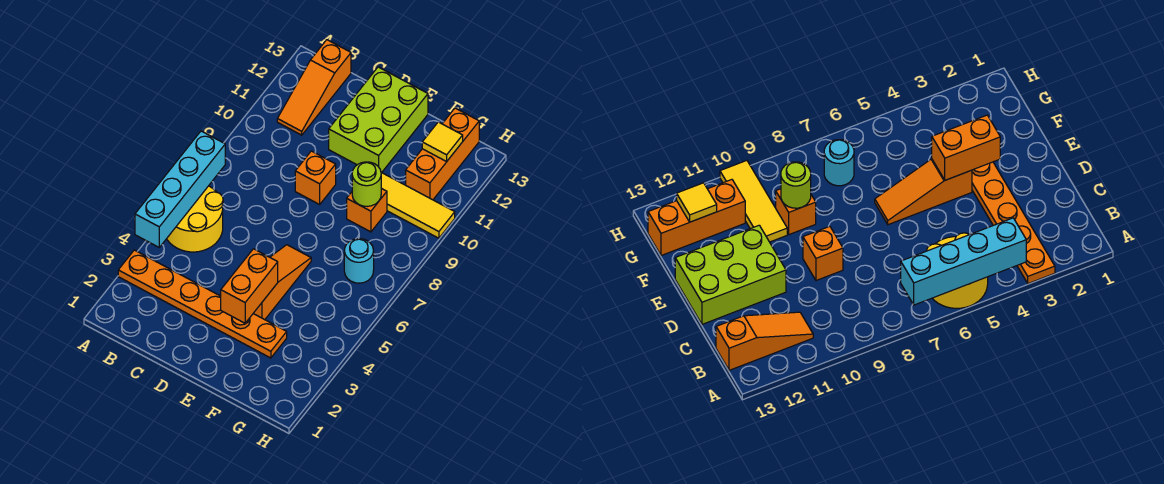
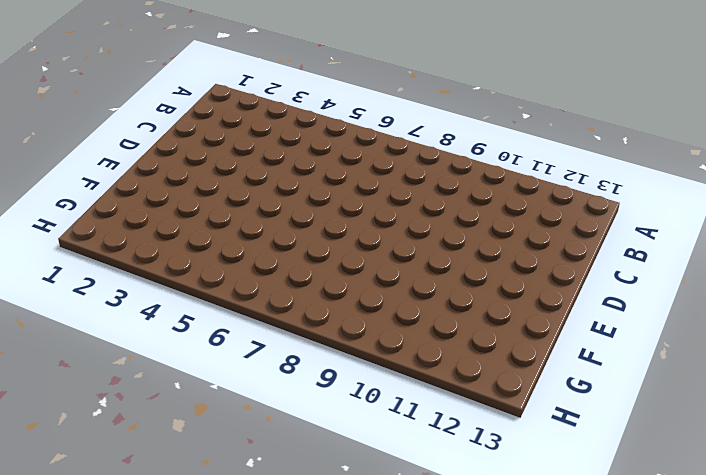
none -> orange 1x6 plate [118,250,287,358]
none -> yellow 2x2 round brick [167,186,223,252]
none -> orange 1x3 slope [277,40,351,135]

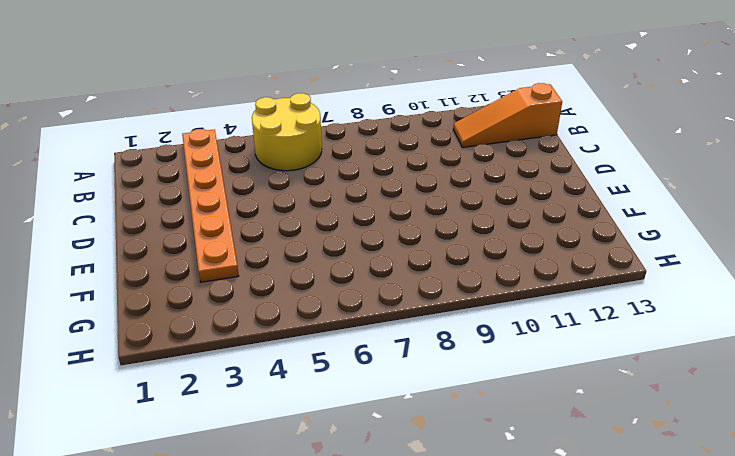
none -> orange 1x1 brick [295,151,336,204]
none -> lime 2x3 brick [329,67,428,173]
none -> orange 1x3 slope [253,245,311,320]

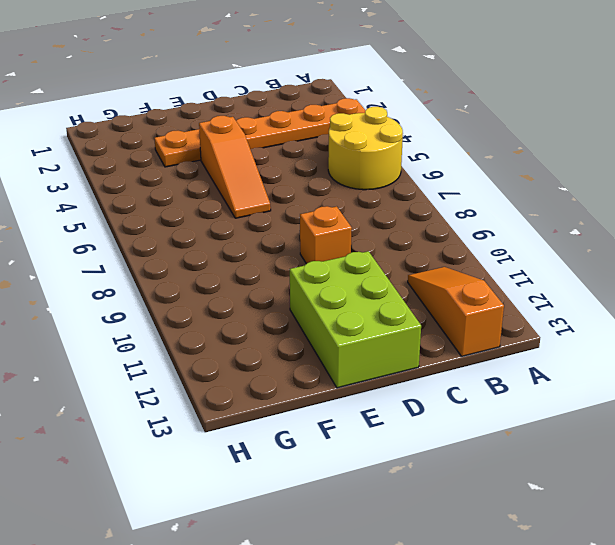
none -> orange 1x1 brick [347,188,387,232]
none -> yellow 1x3 tile [381,173,455,238]
none -> cyan 1x1 round brick [344,239,374,283]

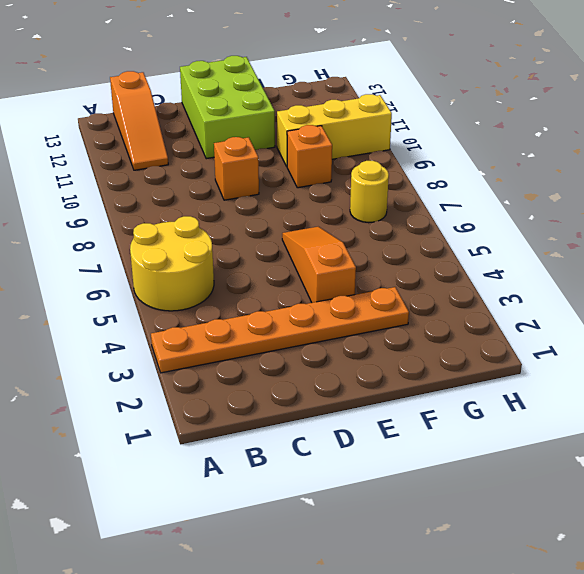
yellow 1x3 brick [277,94,392,166] -> yellow 1x3 tile [381,173,455,238]
yellow 1x1 round brick [350,161,389,223] -> cyan 1x1 round brick [344,239,374,283]
none -> orange 1x3 brick [406,108,479,200]
none -> cyan 1x4 brick [135,131,225,247]
none -> orange 1x2 brick [221,249,278,323]

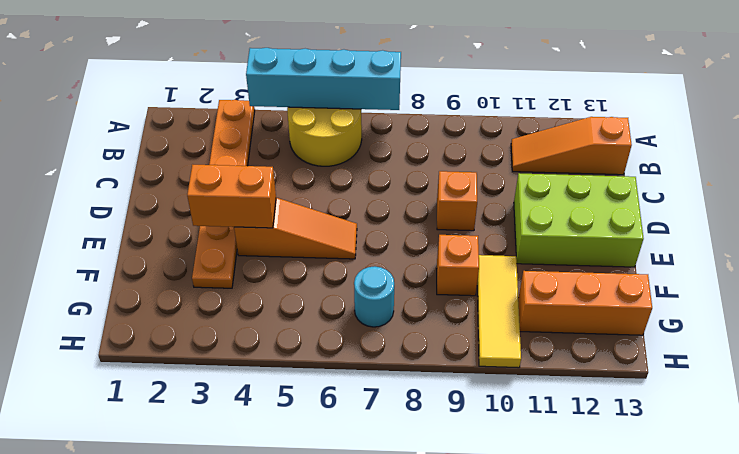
none -> lime 1x1 round brick [352,162,381,206]
none -> yellow 1x1 tile [422,122,463,162]

